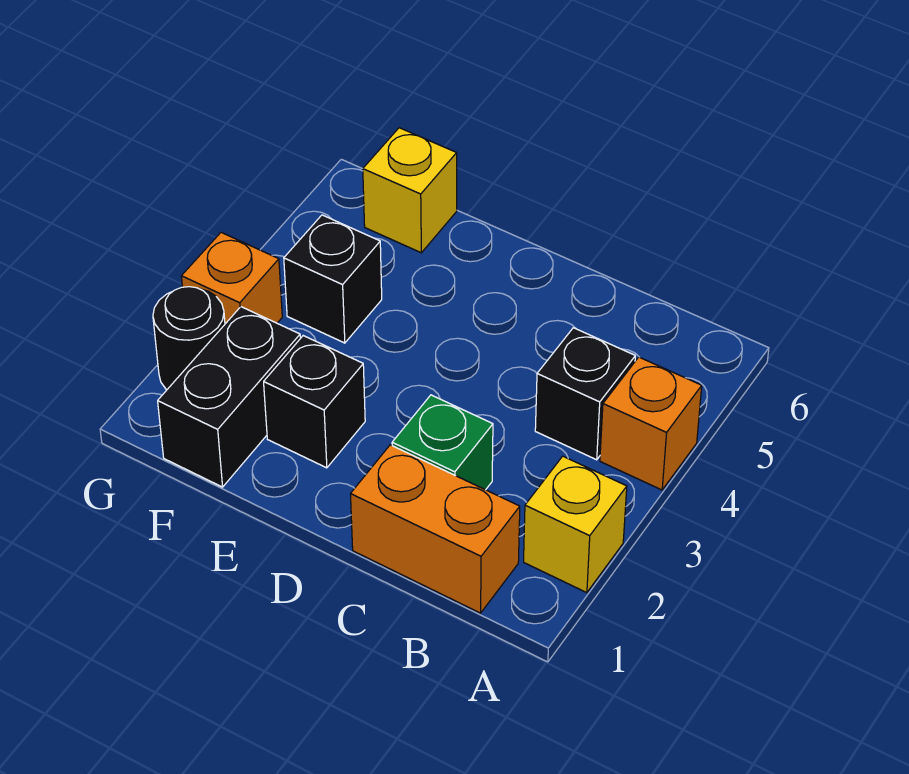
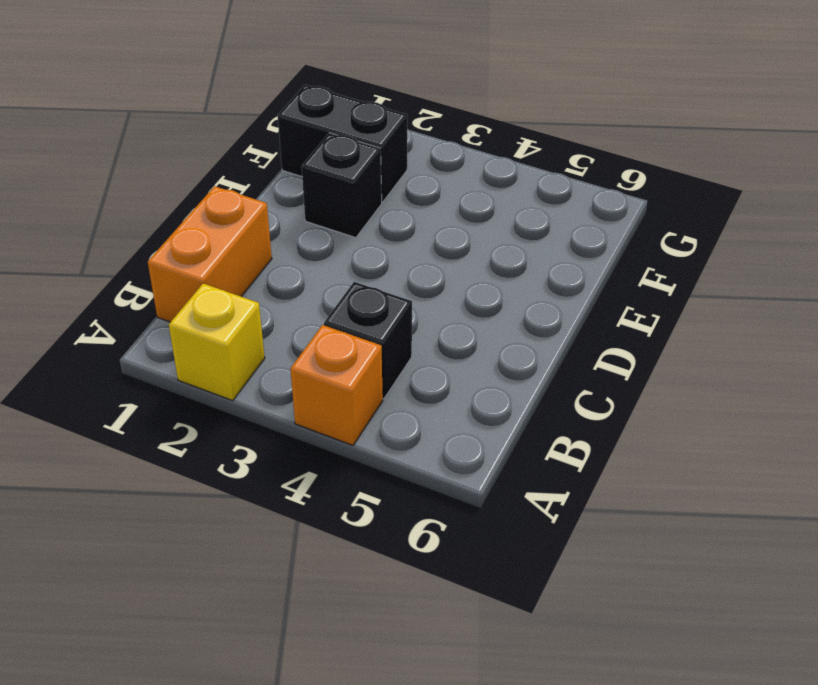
none -> green 1x1 brick [392,395,493,490]
none -> black 1x1 brick [284,215,382,343]

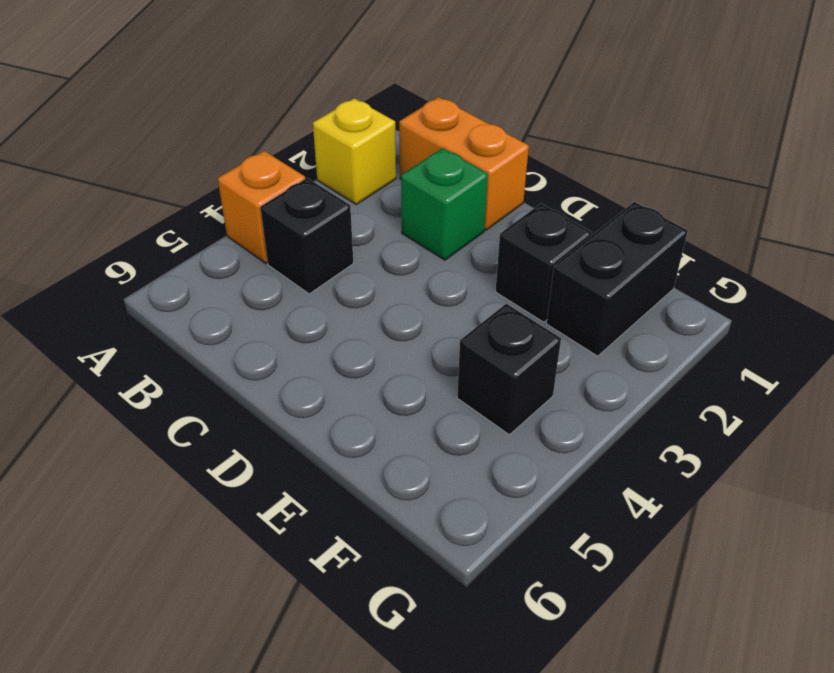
none -> yellow 1x1 brick [363,128,457,253]
none -> black 1x1 round brick [153,287,225,390]

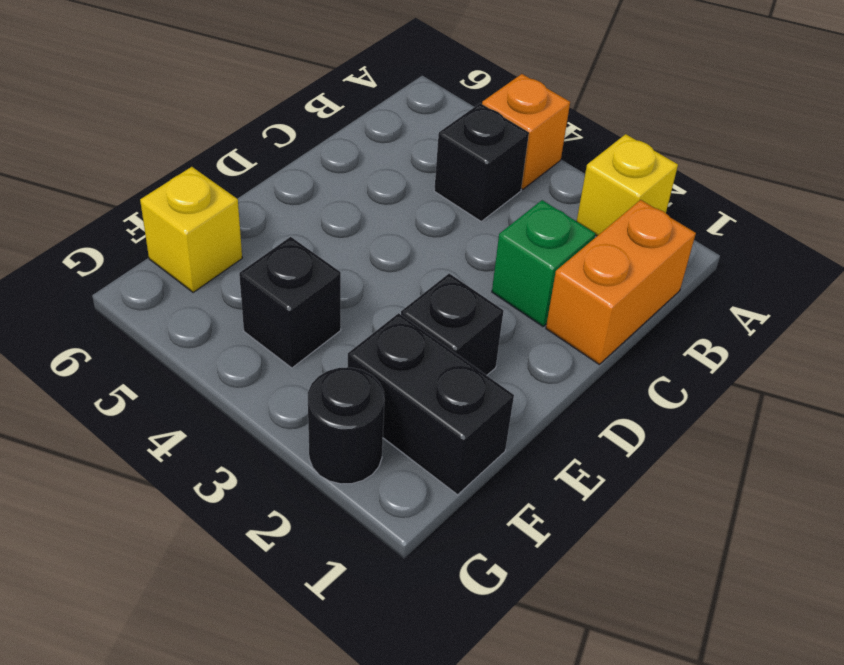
none -> orange 1x1 brick [181,233,282,324]

